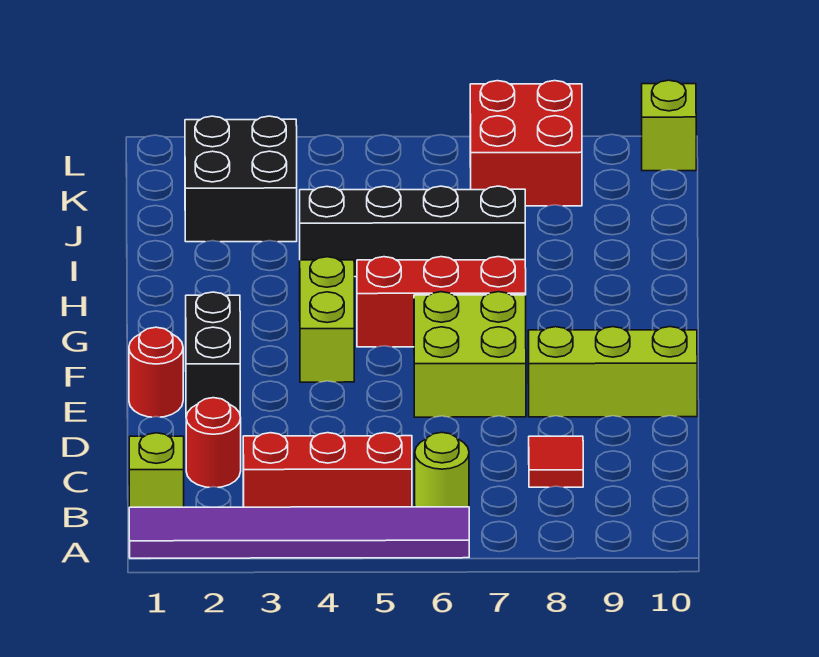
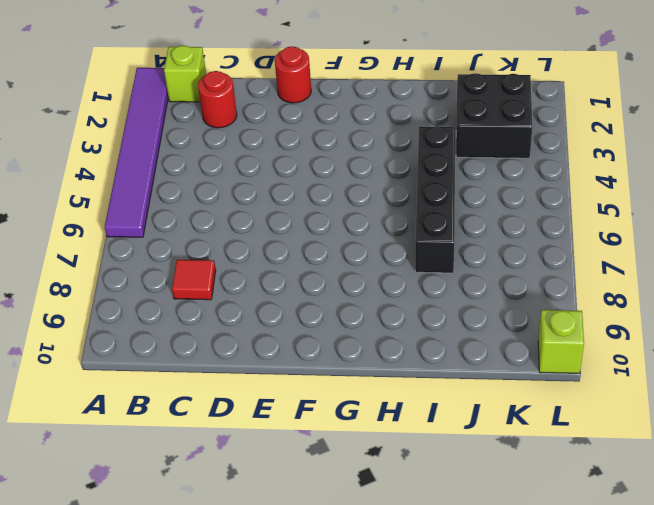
none -> red 1x3 brick [243,433,412,507]
none -> lime 1x1 round brick [415,432,469,507]
none -> black 1x2 brick [186,292,240,417]

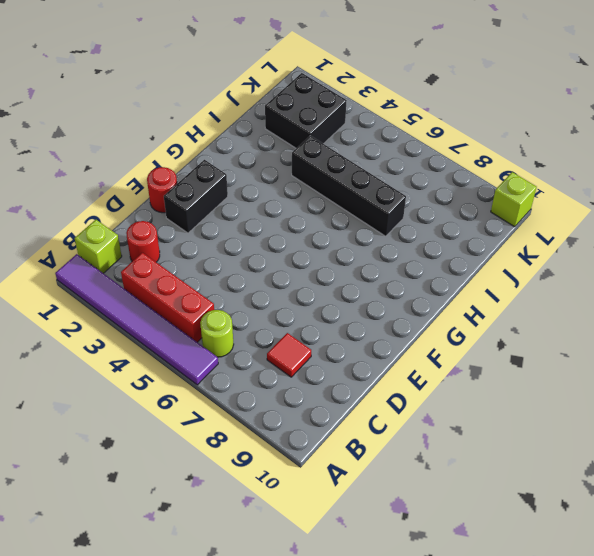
none -> lime 2x2 brick [414,292,526,417]
none -> lime 1x3 brick [528,327,697,417]
none -> lime 1x2 brick [300,257,354,382]

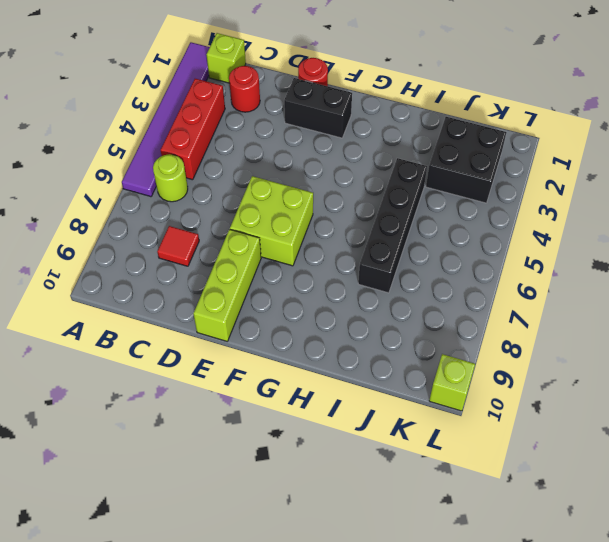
none -> lime 1x2 brick [300,257,354,382]
none -> red 1x3 brick [357,257,526,347]
none -> red 2x2 brick [470,81,582,206]

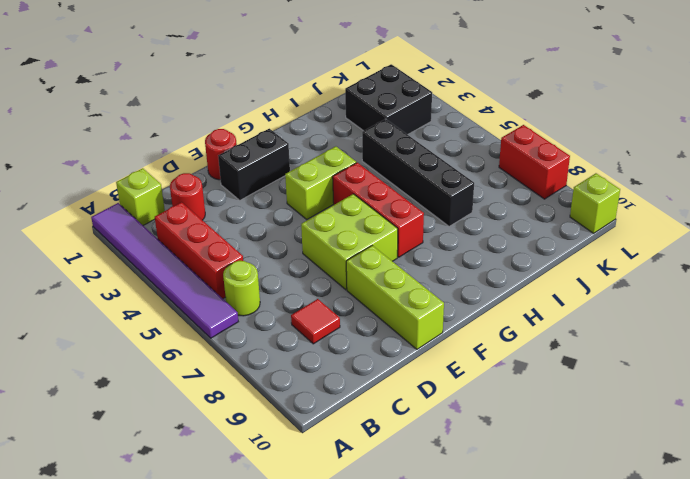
red 1x2 brick [499,125,570,199] -> red 2x2 brick [470,81,582,206]

